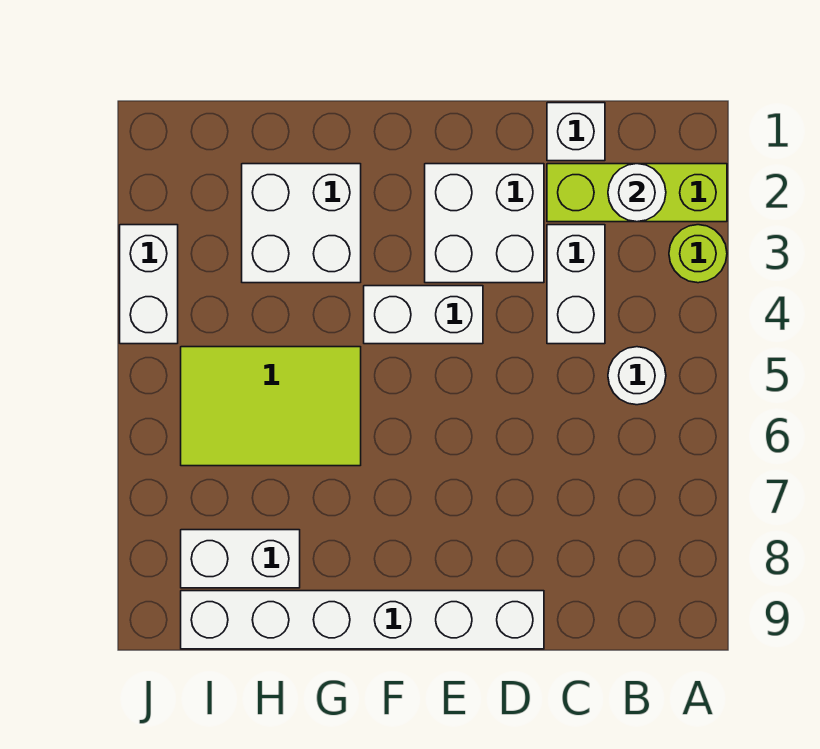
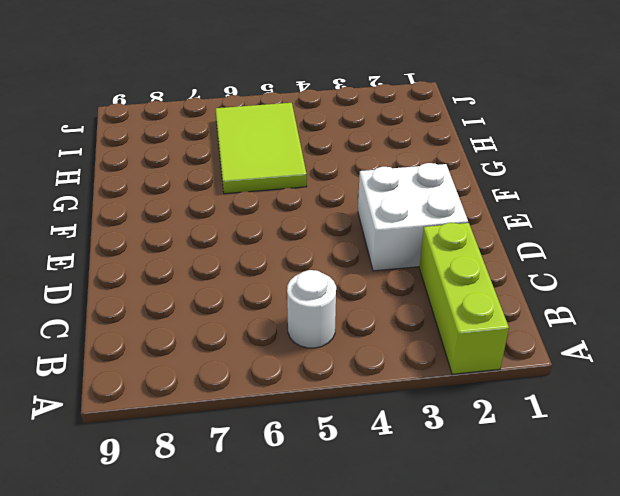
none -> lime 1x1 round brick [669,225,727,283]
none -> white 1x1 brick [547,103,605,161]
none -> white 1x2 brick [547,225,605,344]

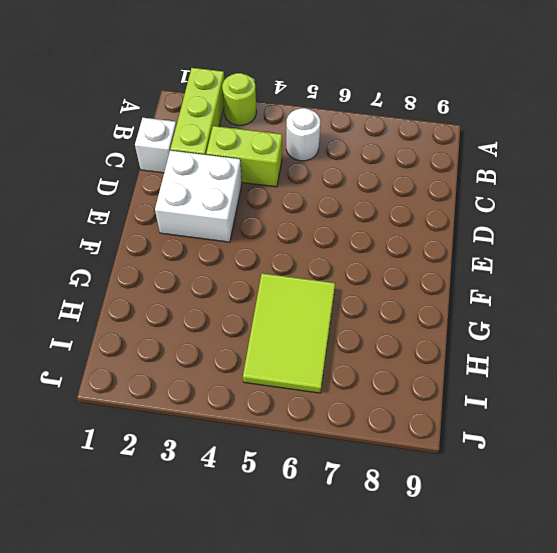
lime 1x2 brick [206,126,282,187] -> white 1x2 brick [547,225,605,344]
none -> white 1x6 brick [181,591,544,649]
none -> white 1x2 brick [364,286,483,344]
none -> white 2x2 brick [242,164,361,283]

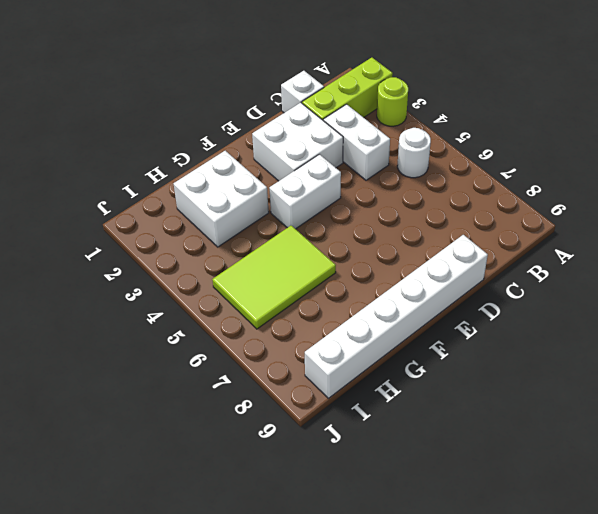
none -> white 1x2 brick [181,530,300,588]
none -> white 1x2 brick [120,225,178,344]
none -> white 1x1 round brick [608,164,666,222]

